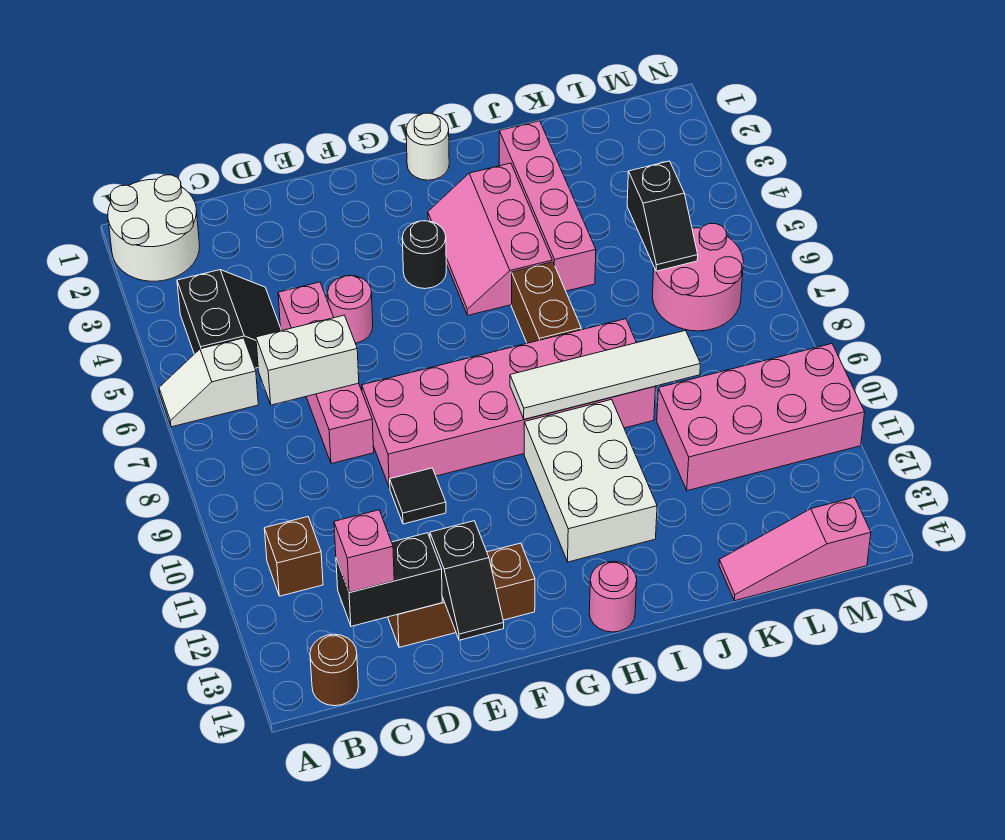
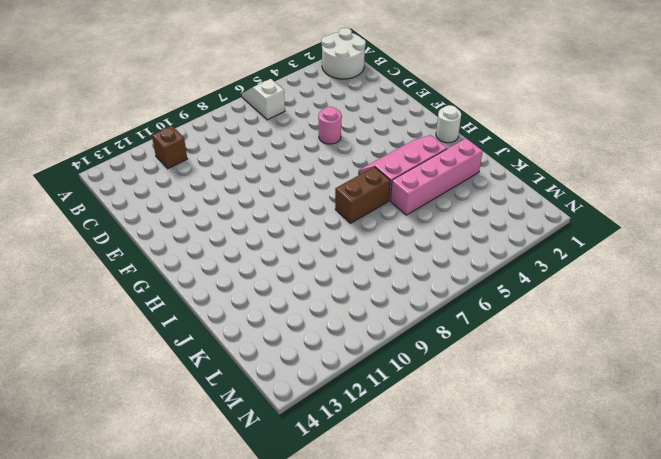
none -> black 2x2 slope [177,270,281,368]
none -> brown 1x1 round brick [310,634,358,706]
none -> pink 1x4 brick [278,282,374,464]

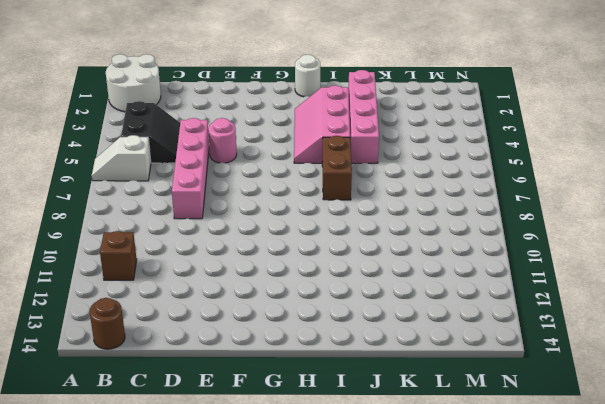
none -> brown 1x3 brick [388,543,535,648]
none -> pink 2x6 brick [362,319,655,488]
none -> black 1x1 tile [390,468,446,524]

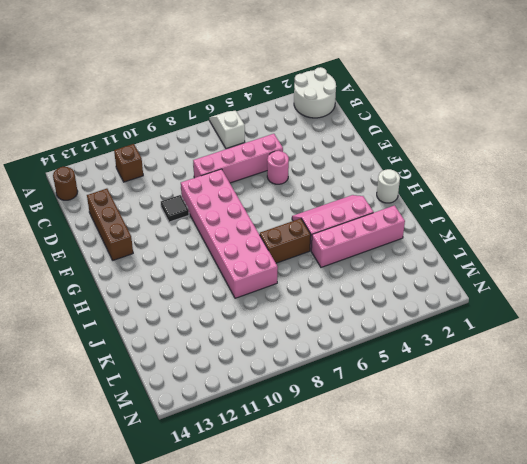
none -> black 2x2 slope [177,270,281,368]
none -> black 1x1 round brick [402,221,446,289]
none -> white 2x3 brick [524,399,657,562]

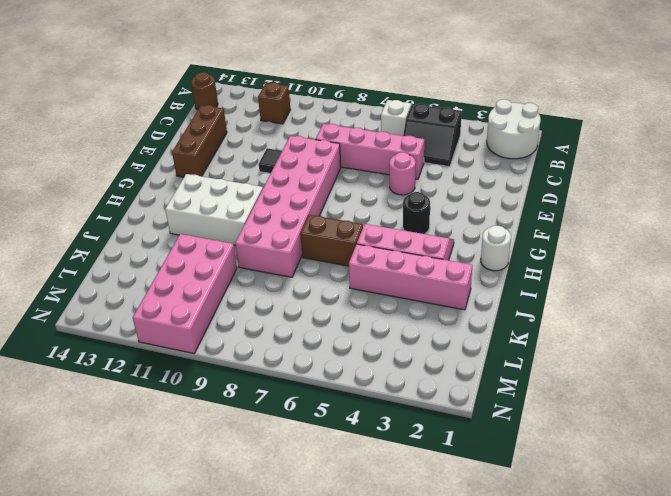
none -> pink 1x1 round brick [589,561,637,632]
none -> pink 1x3 slope [719,497,871,601]
none -> pink 2x2 round brick [652,224,743,331]

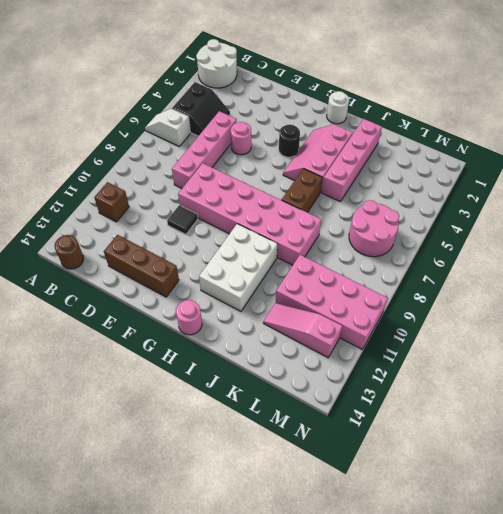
pink 1x3 slope [263,303,342,358] -> pink 1x3 slope moved to [719,497,871,601]
none -> white 1x2 brick [256,315,359,405]
none -> black 1x2 brick [336,533,442,626]
none -> black 1x2 slope [430,521,504,640]

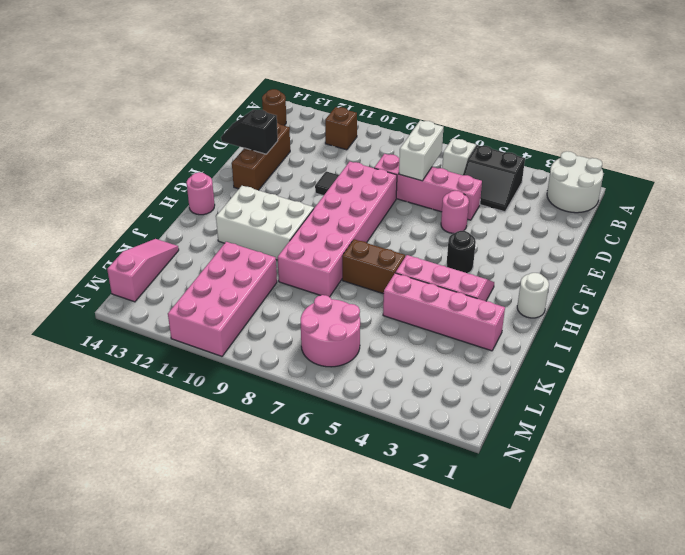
none -> black 1x2 brick [336,533,442,626]
none -> white 1x4 tile [510,331,700,419]
none -> black 1x2 slope [627,161,698,271]

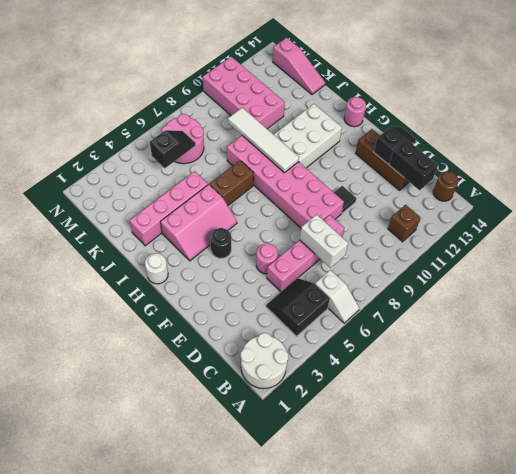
none -> pink 1x1 brick [334,510,394,593]

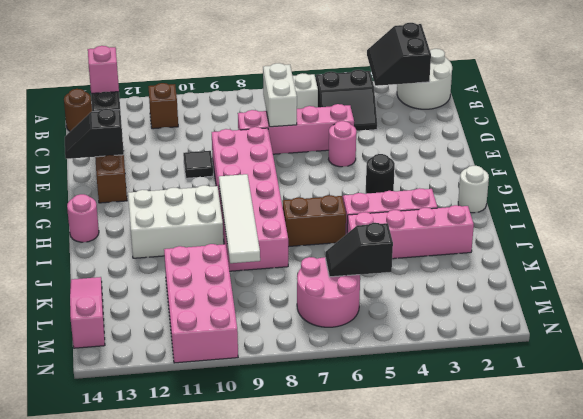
black 2x2 slope [367,23,431,86] -> none

